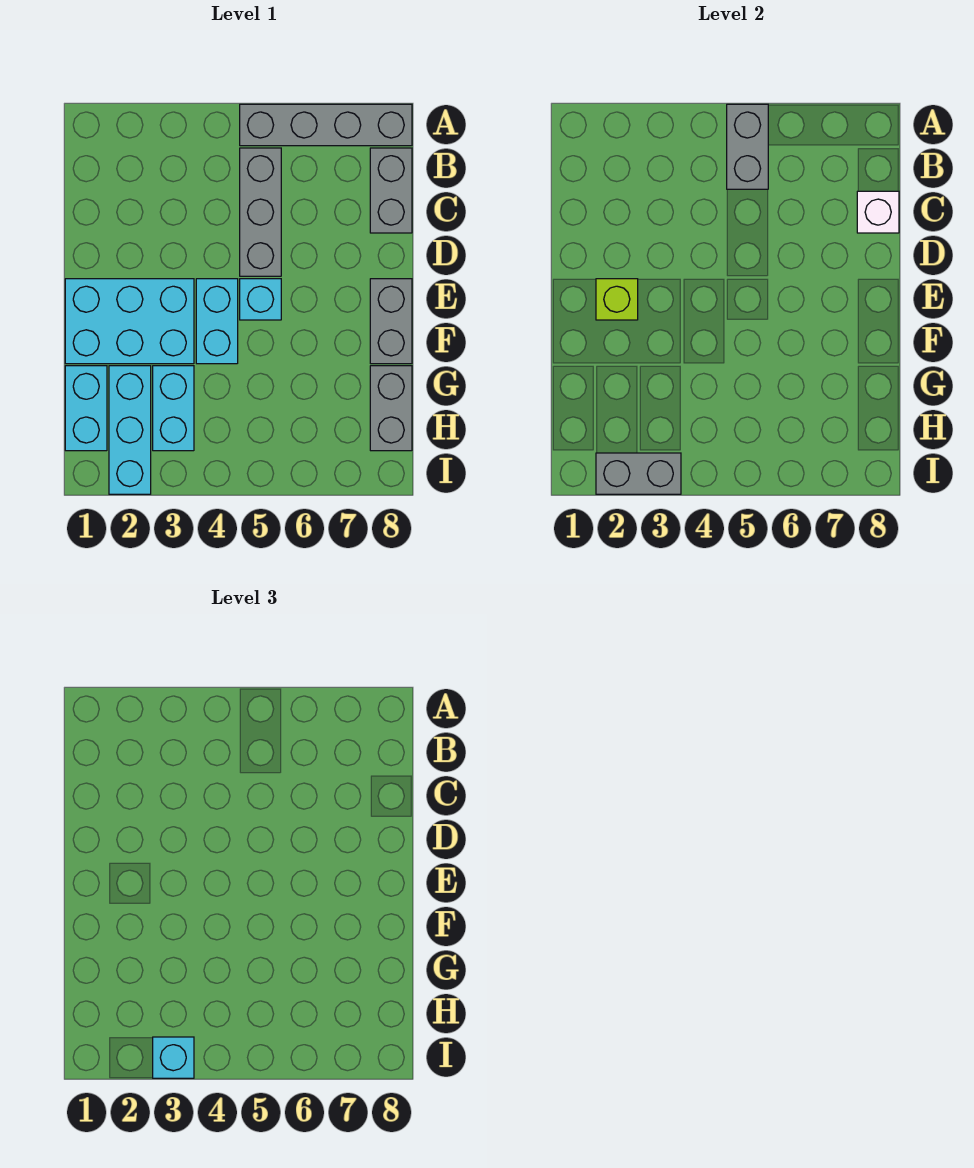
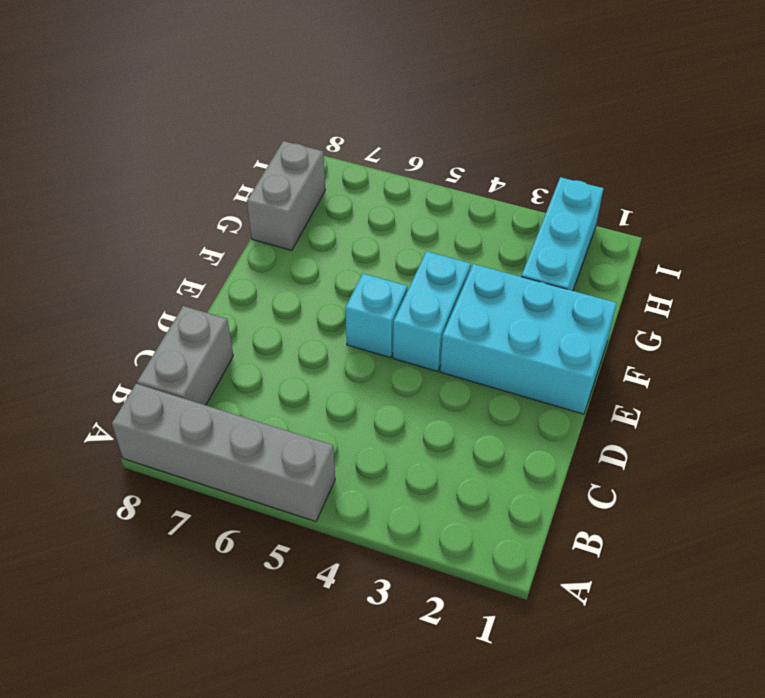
none -> grey 1x3 brick [240,148,281,276]
none -> grey 1x2 brick [370,279,412,364]
none -> cyan 1x2 brick [65,366,107,451]

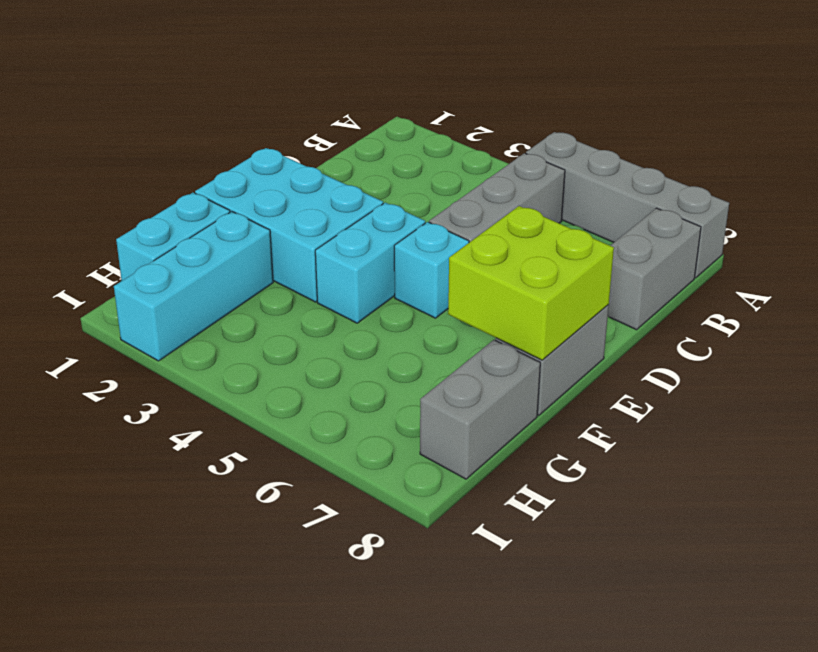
lime 2x2 brick [448,206,614,360] -> none
none -> cyan 1x2 brick [153,366,194,451]
none -> grey 1x2 brick [727,104,768,189]
none -> white 1x1 brick [857,191,899,233]

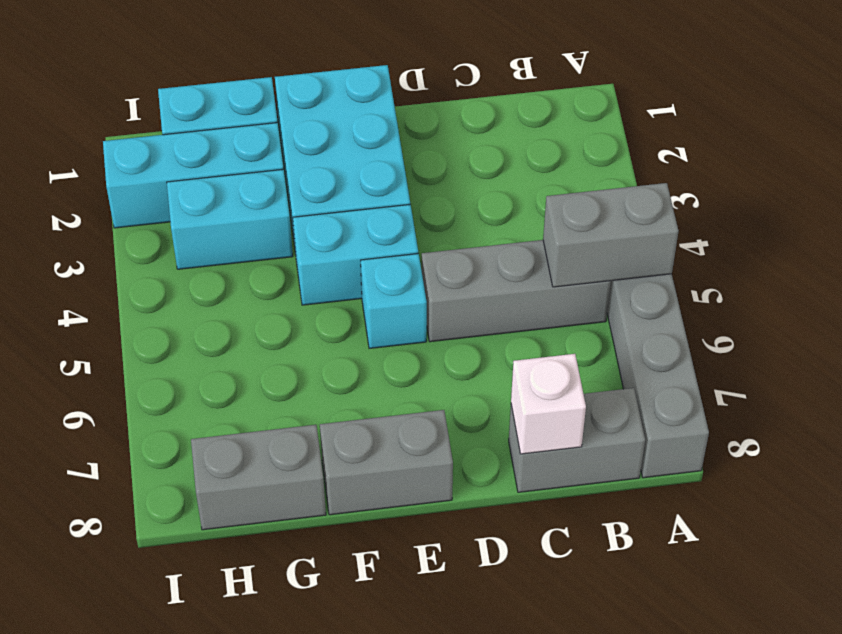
none -> lime 1x1 brick [596,279,638,320]
none -> grey 1x2 brick [596,453,681,494]
none -> cyan 1x1 brick [153,1037,194,1078]

